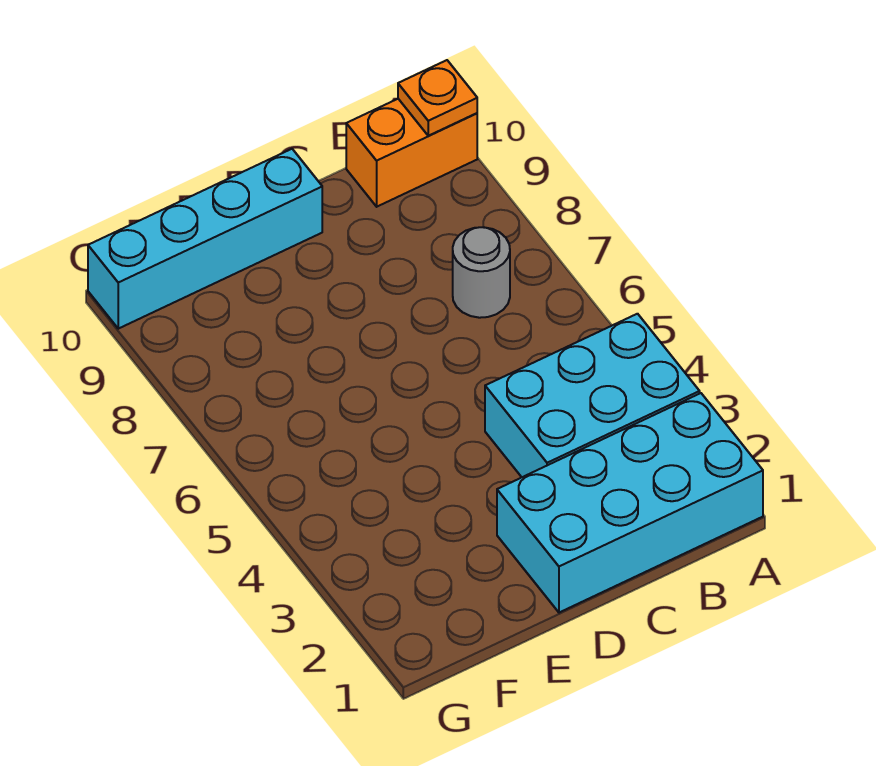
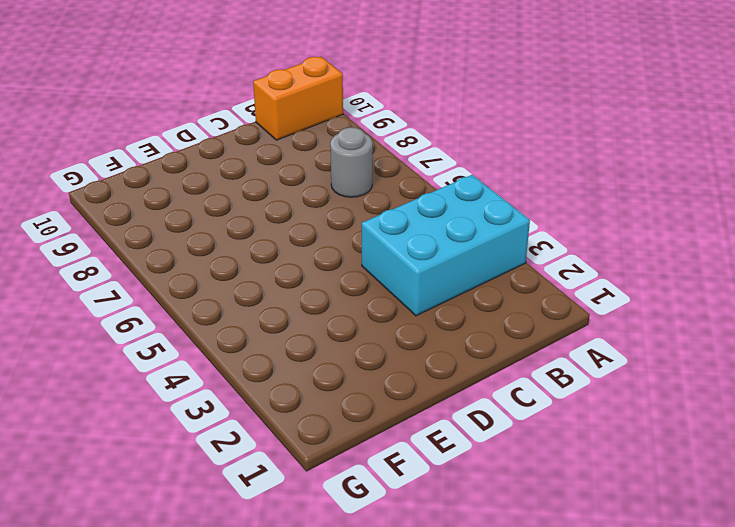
none -> cyan 2x4 brick [497,393,763,613]
none -> cyan 1x4 brick [88,149,322,329]

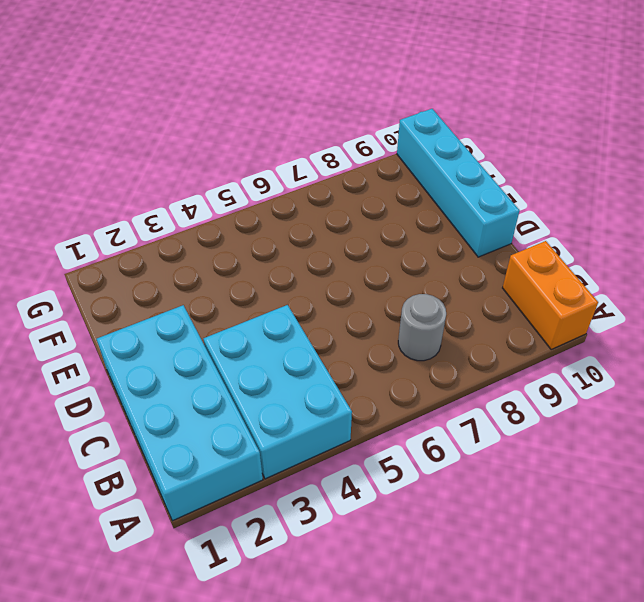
none -> orange 1x1 plate [398,60,477,136]

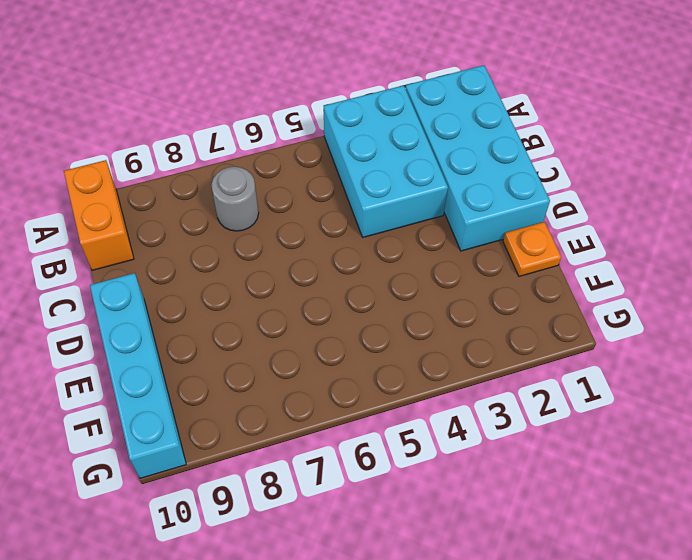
orange 1x1 plate [503,222,561,276] -> orange 1x1 plate moved to [398,60,477,136]

